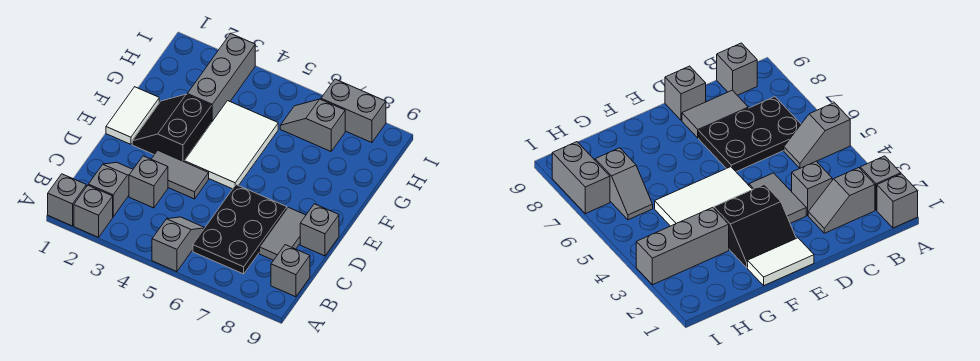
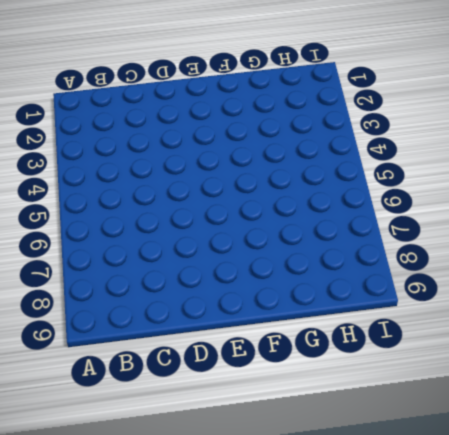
none -> grey 1x1 brick [48,174,86,226]
none -> grey 1x1 brick [74,185,113,237]
none -> grey 1x2 slope [152,217,205,272]

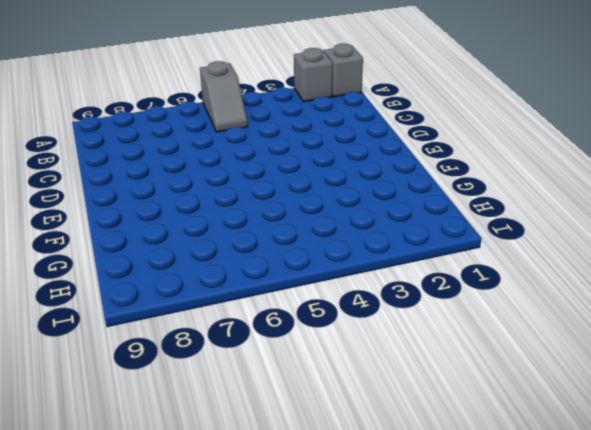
none -> grey 1x2 slope [88,162,133,217]
none -> black 2x3 plate [193,185,287,274]
none -> grey 1x1 brick [271,245,310,297]

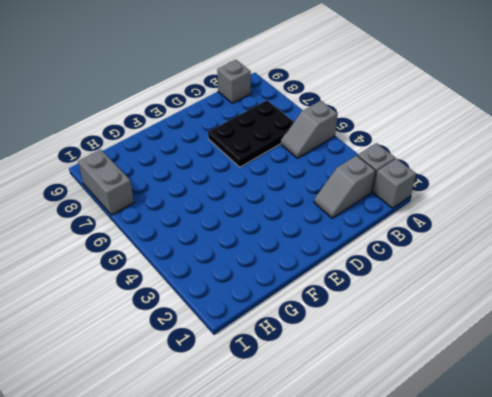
none -> grey 1x1 brick [129,156,168,208]
none -> grey 1x2 tile [260,207,306,260]
none -> grey 1x2 tile [152,151,209,199]

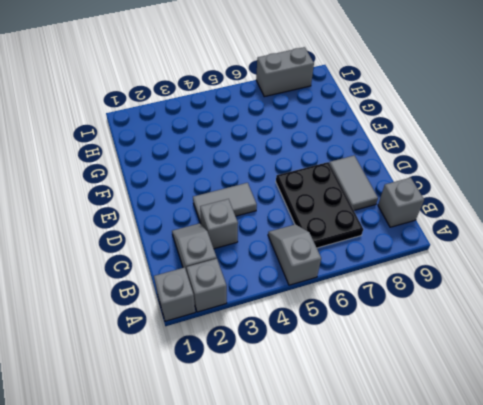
none -> grey 1x1 brick [300,204,339,256]
none -> white 1x2 tile [106,87,159,144]
none -> black 2x2 slope [132,94,212,162]

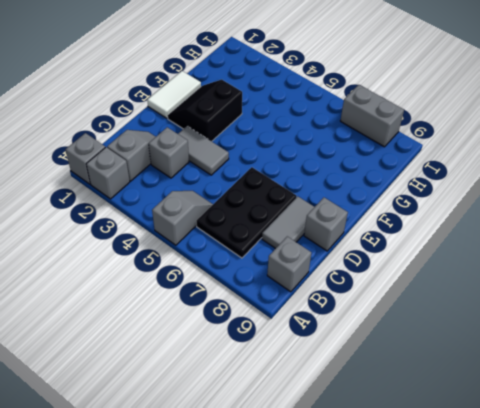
none -> white 2x3 tile [184,101,278,189]
none -> grey 1x3 brick [187,34,255,121]
none -> grey 1x2 slope [280,99,345,151]

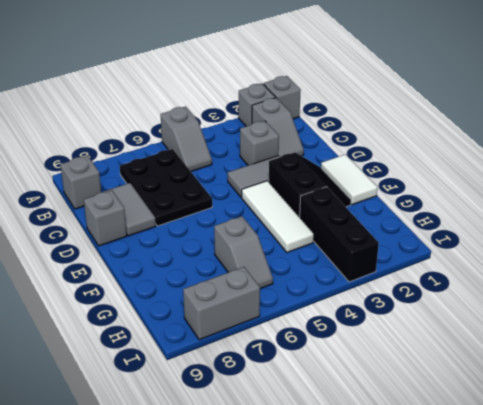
white 1x3 tile [242,181,314,252] -> white 2x3 tile [184,101,278,189]
black 1x3 brick [300,187,379,282] -> grey 1x3 brick [187,34,255,121]
grey 1x2 slope [214,216,273,289] -> grey 1x2 slope turned to [280,99,345,151]

